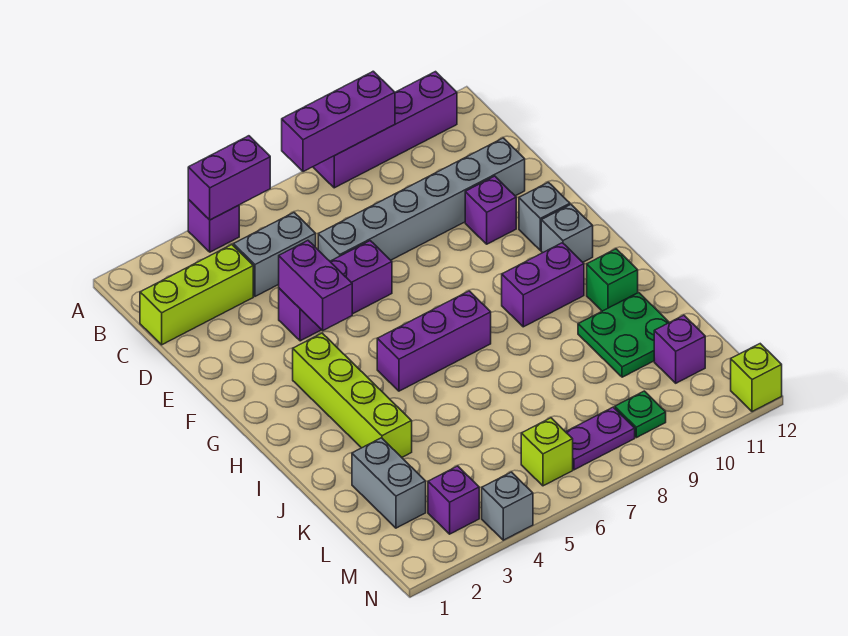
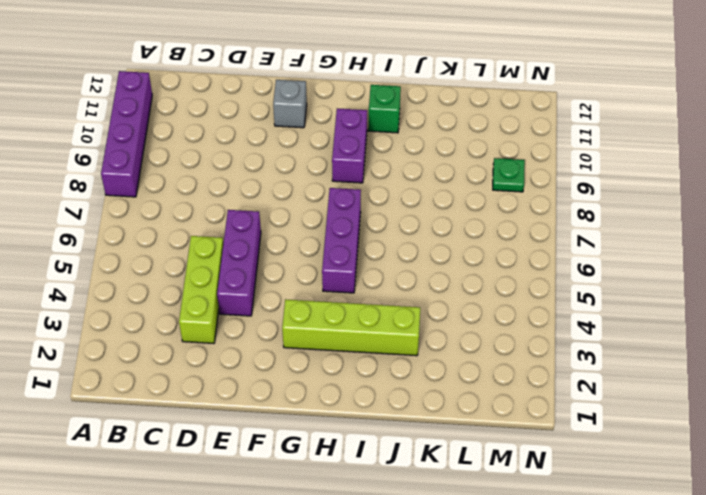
lime 1x3 brick [179,236,223,343] -> lime 1x3 brick moved to [140,245,253,345]
none -> purple 1x1 brick [188,200,239,252]
none -> grey 1x2 brick [233,213,316,296]
none -> grey 1x6 brick [318,138,525,261]

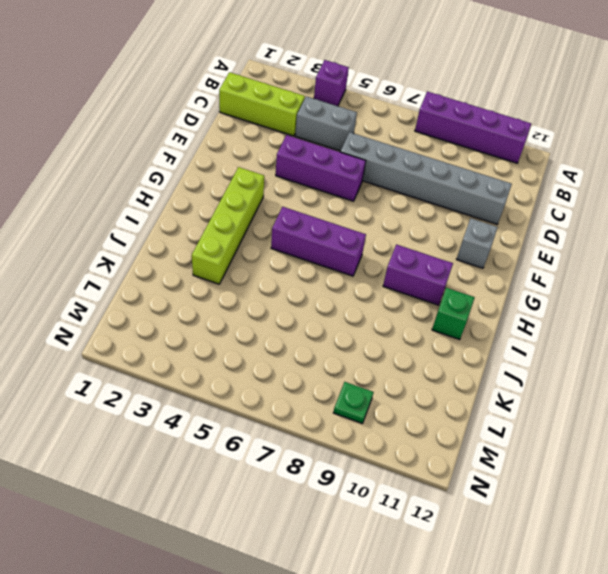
none -> purple 1x1 brick [465,176,516,244]
none -> grey 1x1 brick [541,205,593,262]
none -> green 2x2 plate [578,293,669,377]

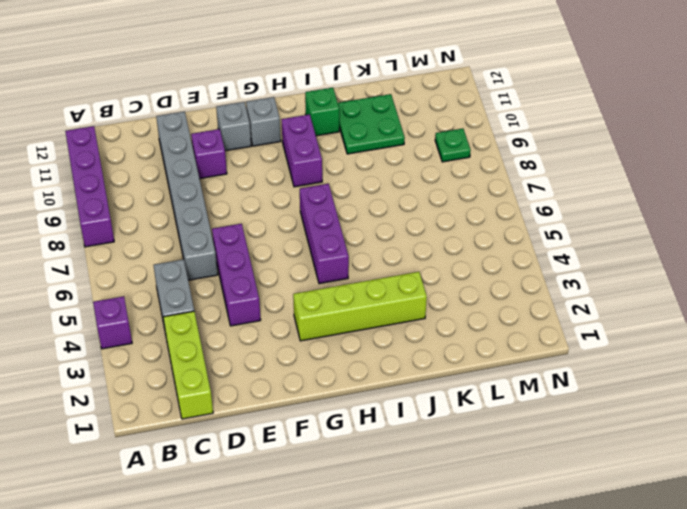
none -> grey 1x2 brick [352,438,426,528]
none -> purple 1x1 brick [654,315,705,383]
none -> purple 1x1 brick [428,466,479,534]

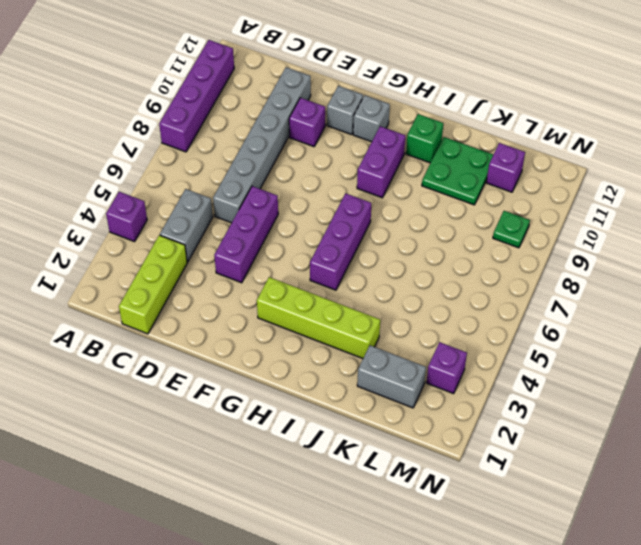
none -> lime 1x1 brick [521,418,573,486]
none -> purple 1x2 plate [566,407,635,470]
none -> grey 1x1 brick [482,472,533,540]

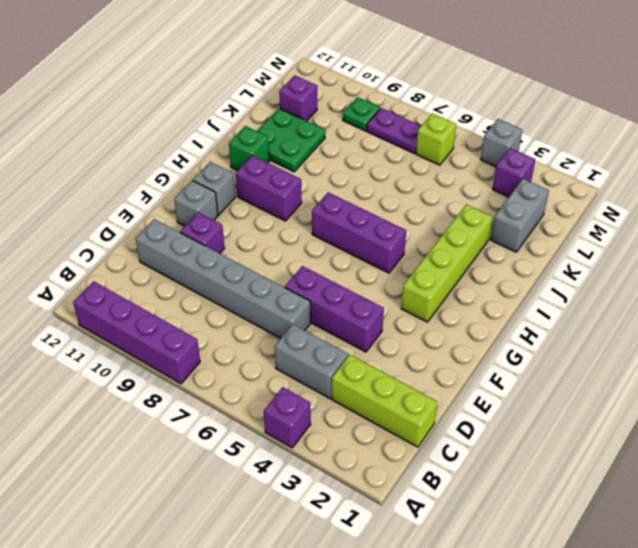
none -> lime 1x1 brick [731,344,782,412]
none -> purple 1x2 brick [188,136,270,220]
none -> purple 1x3 brick [282,71,395,172]

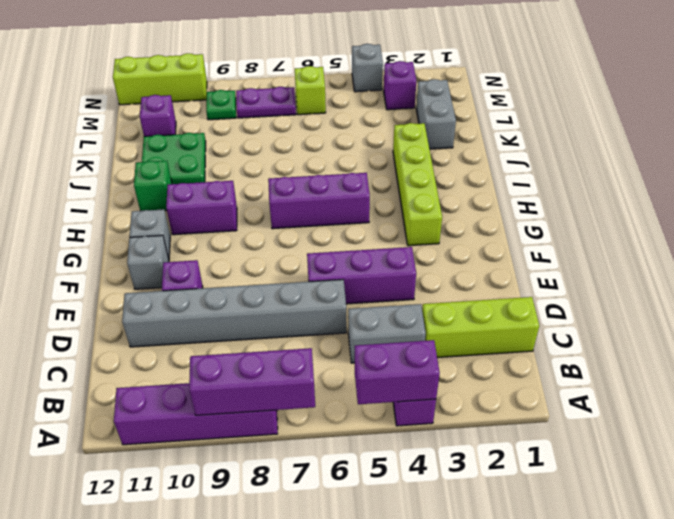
lime 1x3 brick [113,53,207,105] -> lime 1x1 brick [731,344,782,412]
none -> purple 1x2 brick [279,241,352,330]

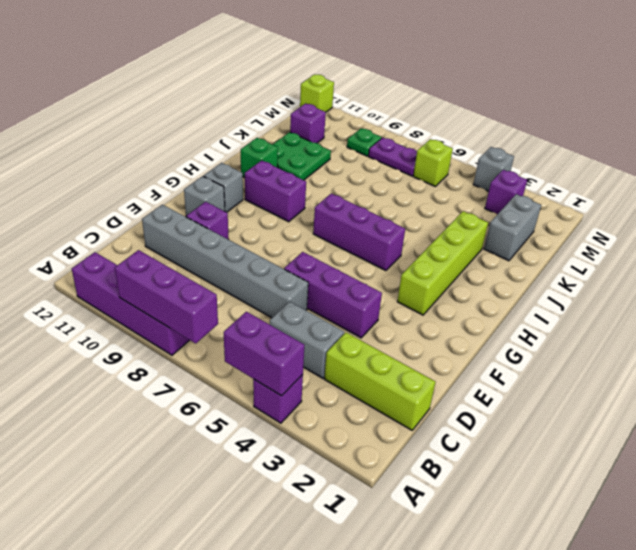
none -> purple 1x2 brick [279,241,352,330]

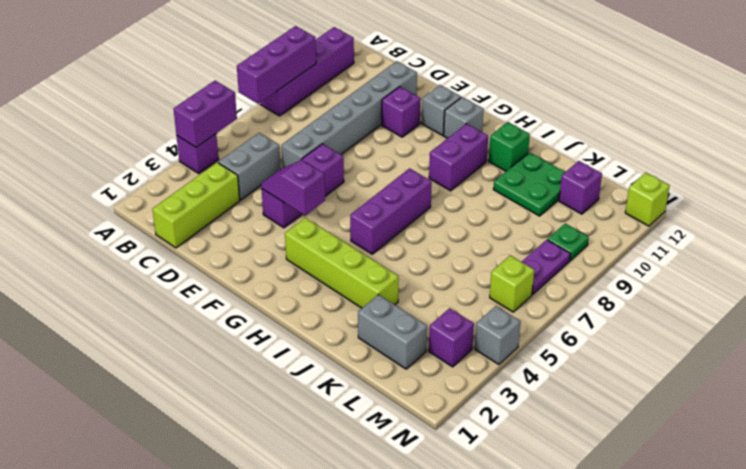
purple 1x2 slope [261,160,325,216] -> purple 1x2 brick [279,241,352,330]

